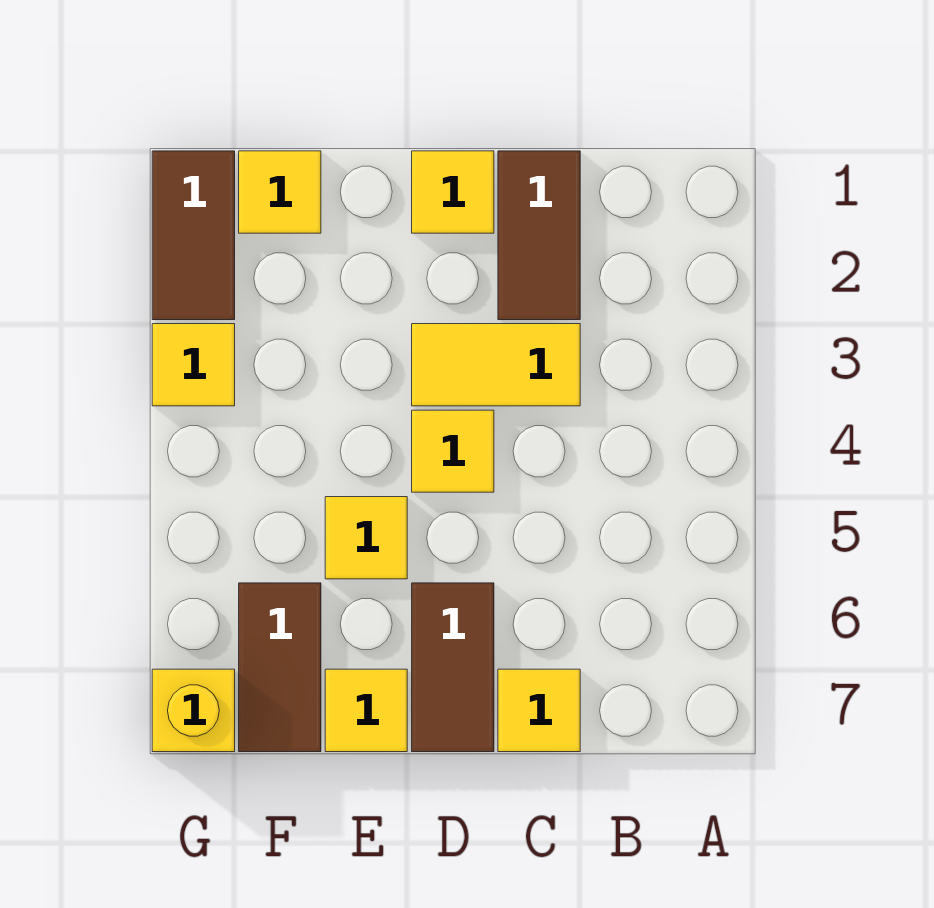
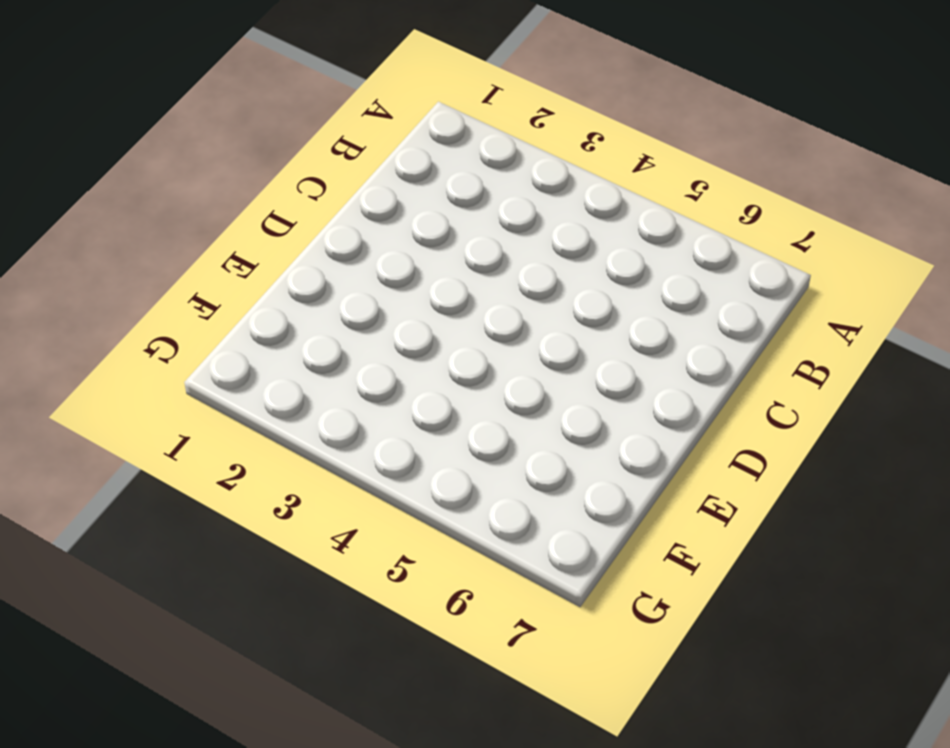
none -> brown 1x2 tile [498,151,580,320]
none -> yellow 1x2 tile [412,324,580,406]
none -> yellow 1x1 tile [498,669,580,752]

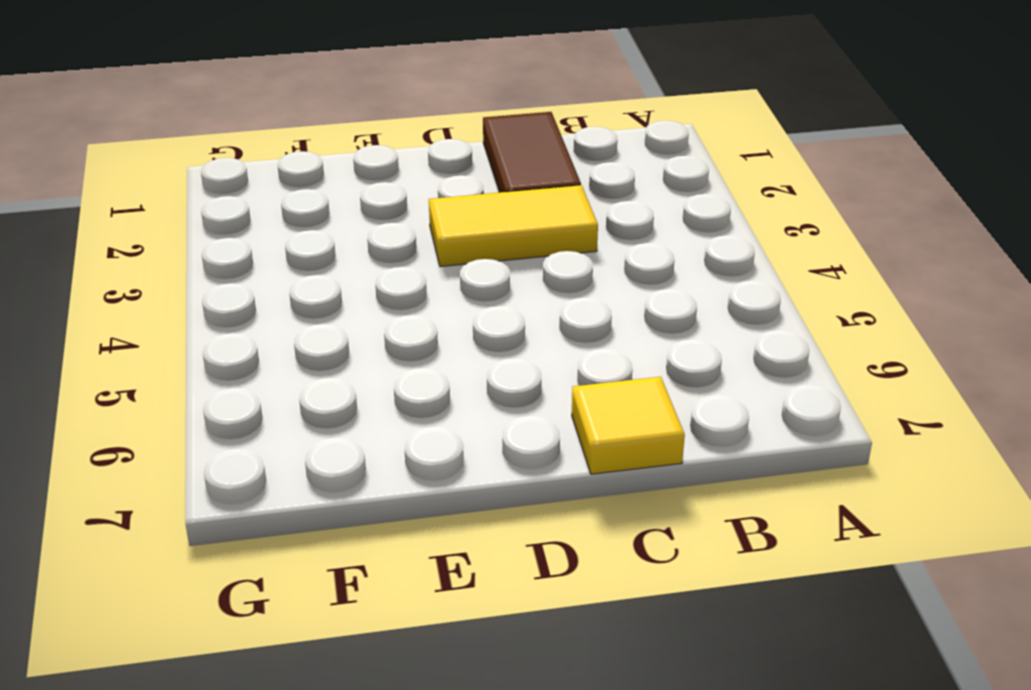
none -> yellow 1x1 tile [412,151,494,233]
none -> yellow 1x1 tile [412,410,494,492]
none -> brown 1x2 tile [412,583,494,752]

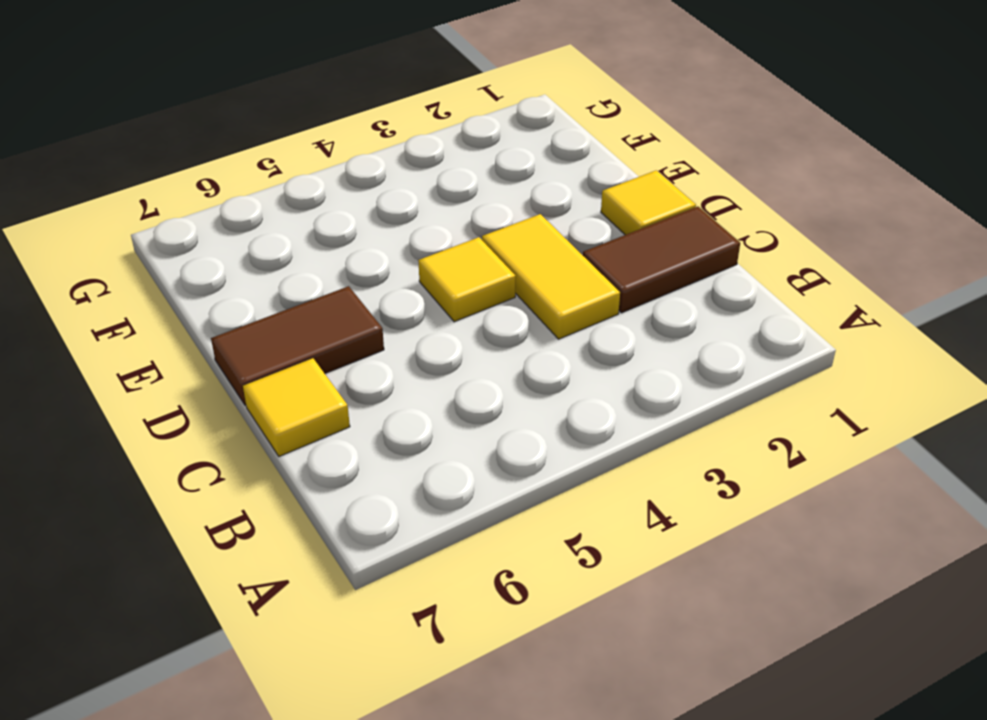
none -> yellow 1x1 tile [325,497,407,579]
none -> yellow 1x1 tile [325,669,407,752]
none -> yellow 1x1 tile [239,151,321,233]

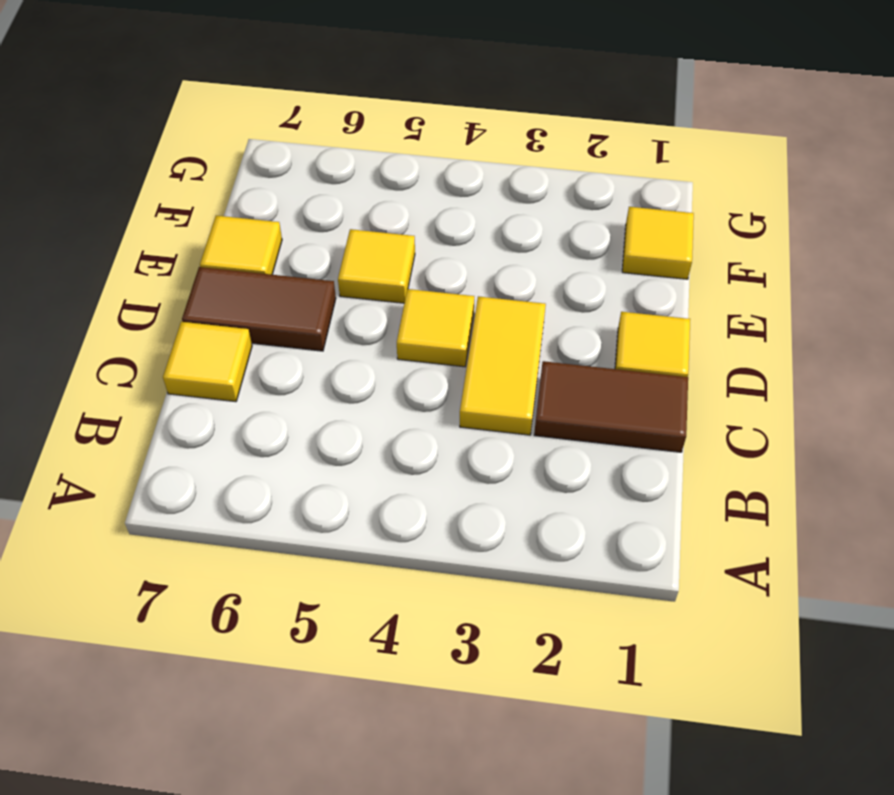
none -> brown 1x2 tile [239,583,321,752]
none -> brown 1x2 tile [152,151,235,320]
none -> yellow 1x1 tile [152,324,235,406]

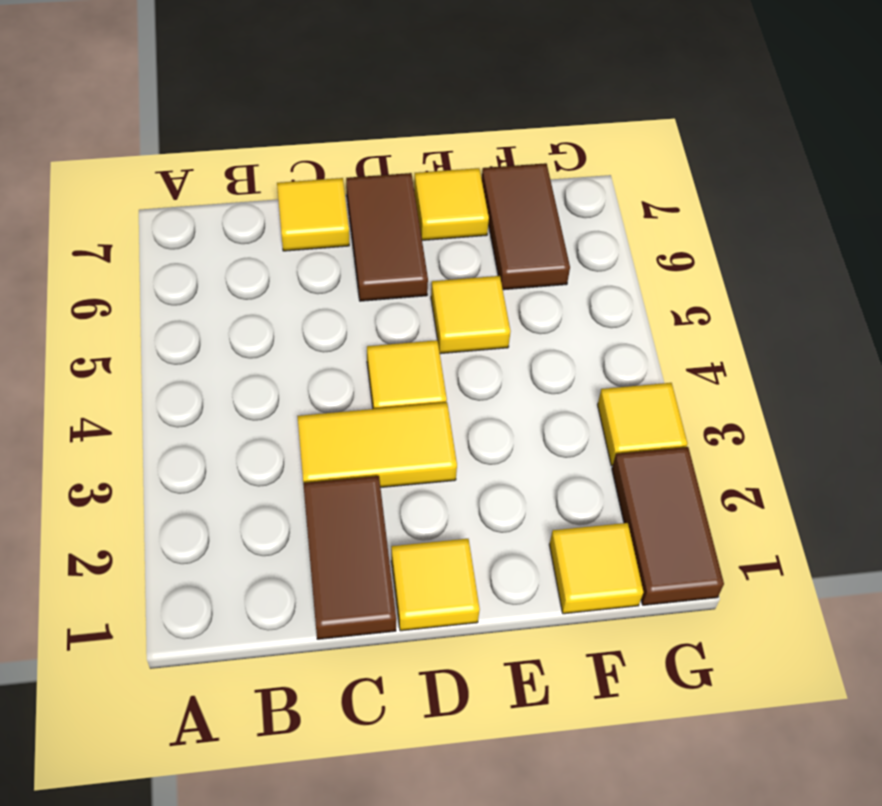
none -> yellow 1x1 brick [152,669,235,752]

